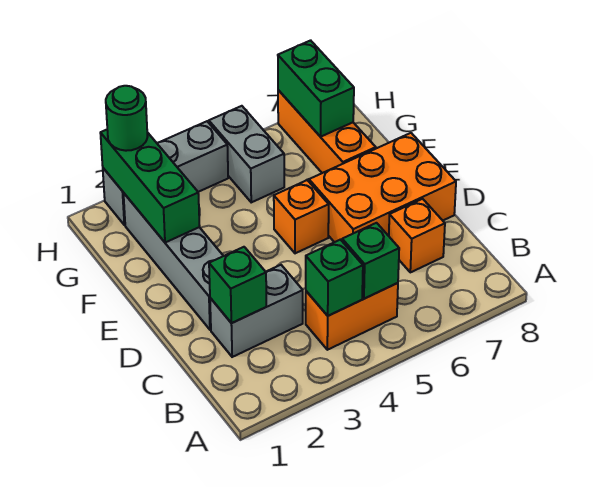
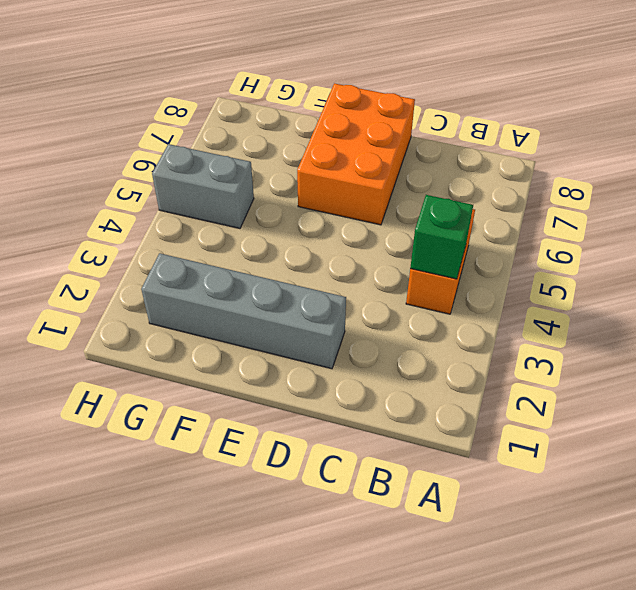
none -> grey 1x2 brick [210,265,303,357]
none -> orange 1x1 brick [389,199,445,272]
none -> orange 1x1 brick [274,180,329,253]

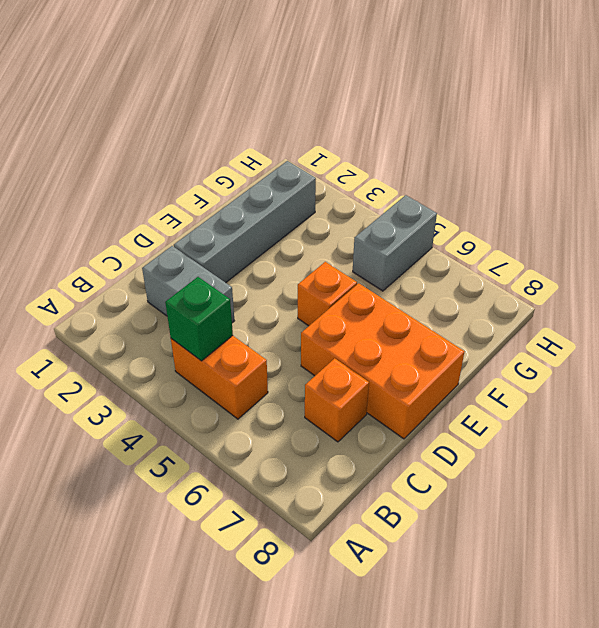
none -> orange 1x3 brick [278,90,376,173]
none -> grey 1x3 brick [103,121,228,225]
none -> green 1x1 brick [342,223,399,299]

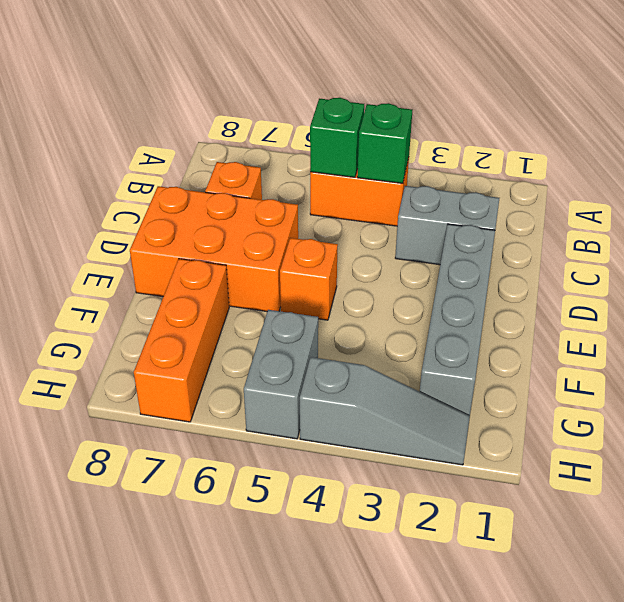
grey 1x3 slope [300,357,470,465] -> grey 1x3 brick [103,121,228,225]
none -> green 1x1 brick [209,247,266,323]
none -> green 1x3 brick [100,130,200,243]
none -> green 1x2 brick [278,40,354,137]

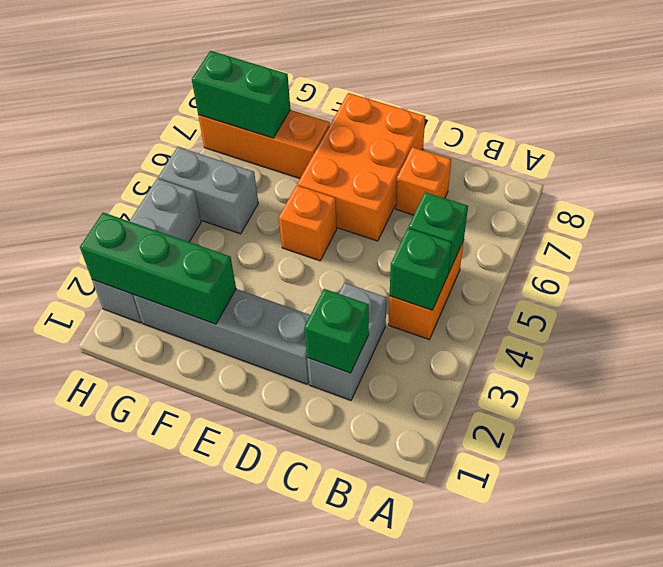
none -> green 1x1 round brick [106,86,148,151]

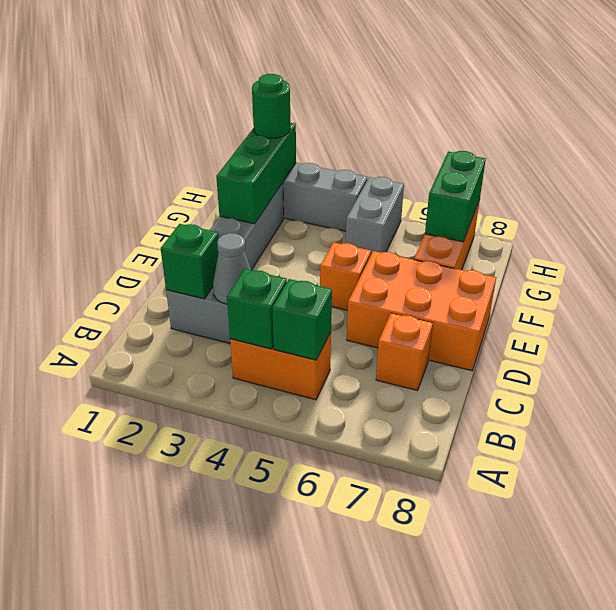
grey 1x1 cone [213,233,251,304] -> none

